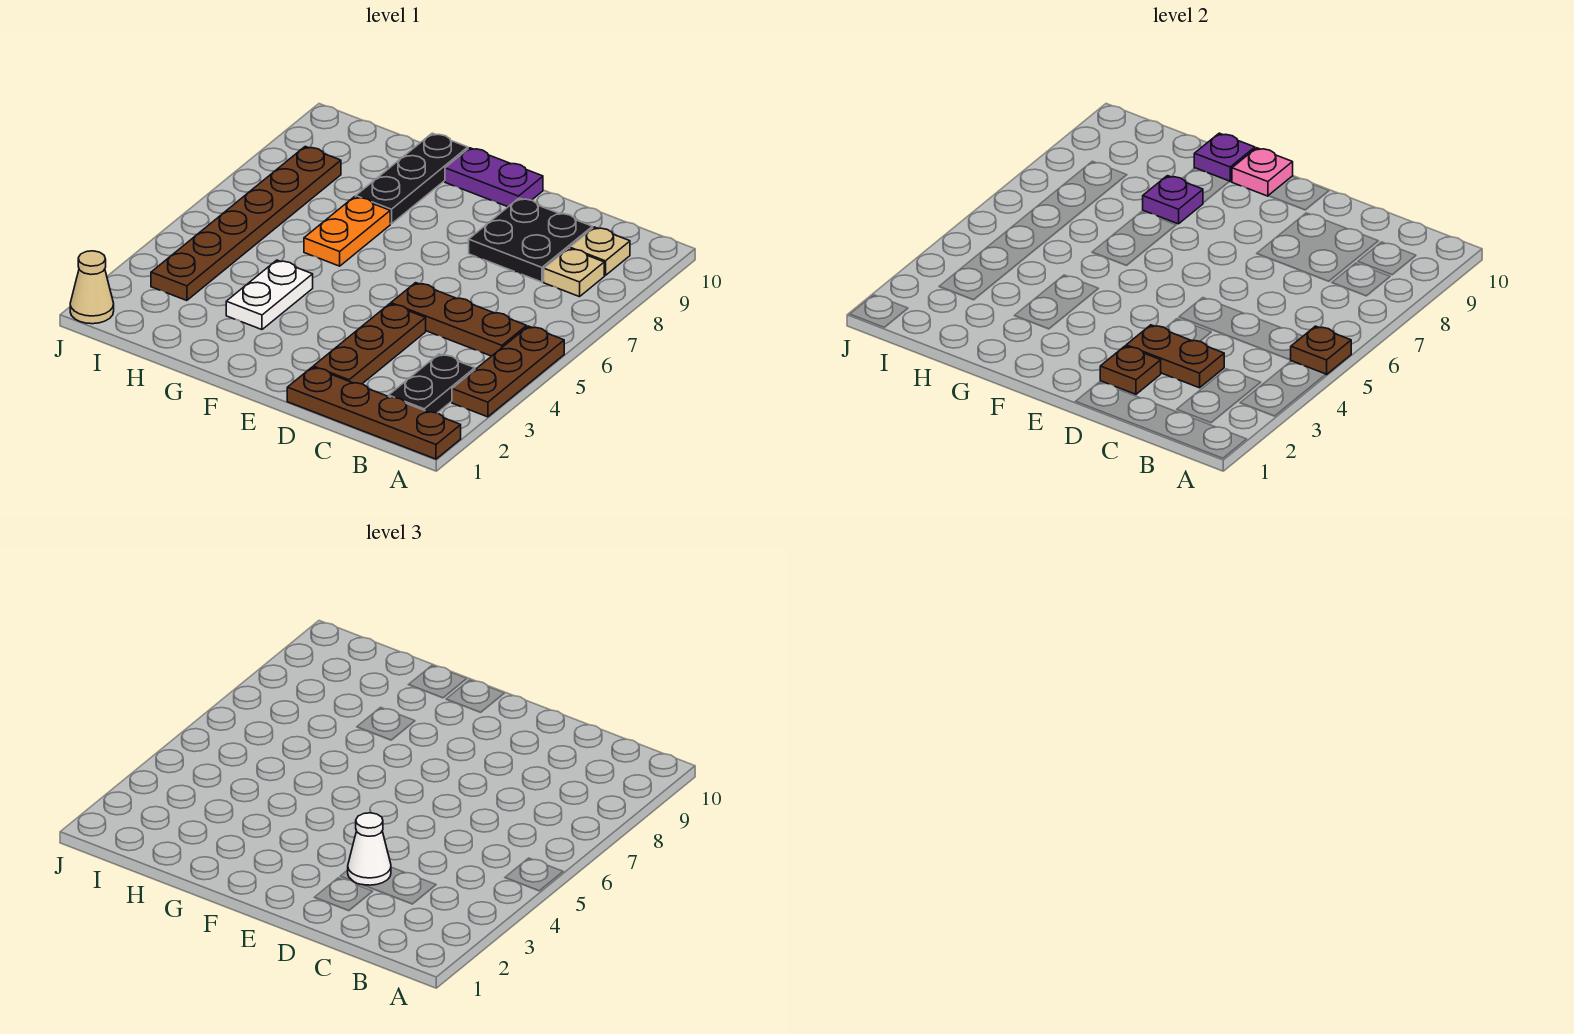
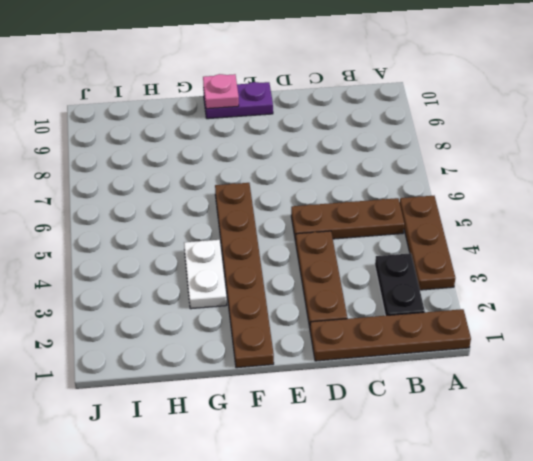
brown 1x6 plate [215,183,274,368] -> brown 1x6 plate moved to [151,147,341,301]
none -> tan 1x1 plate [544,248,604,297]
none -> tan 1x1 plate [570,227,630,276]
none -> black 2x2 plate [469,198,593,282]

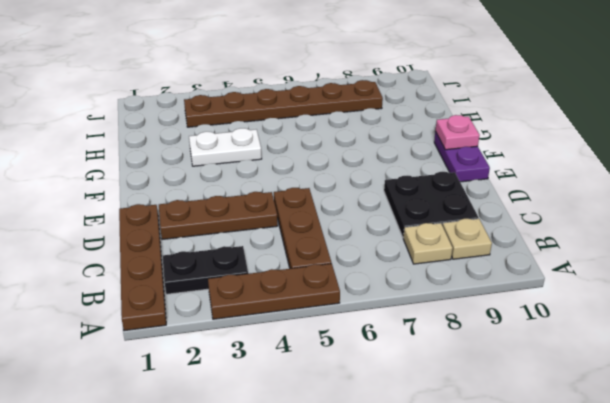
none -> orange 1x2 plate [304,197,390,266]
none -> black 1x3 plate [356,133,468,224]
none -> tan 1x1 cone [70,251,114,324]

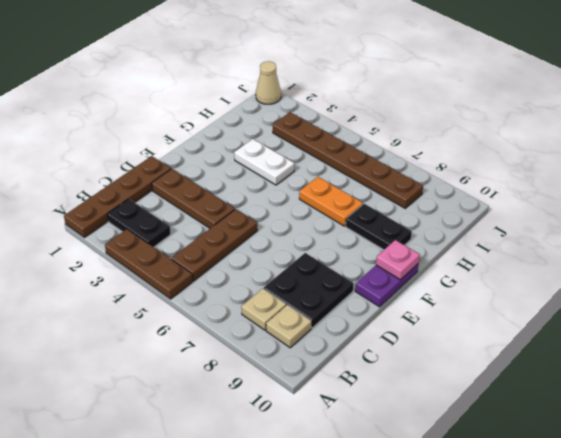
black 1x2 plate [346,204,412,250] -> black 1x3 plate [356,133,468,224]
none -> brown 1x1 plate [1291,326,1351,375]
none -> brown 1x2 plate [1126,325,1224,388]
none -> brown 1x1 plate [1100,346,1161,394]

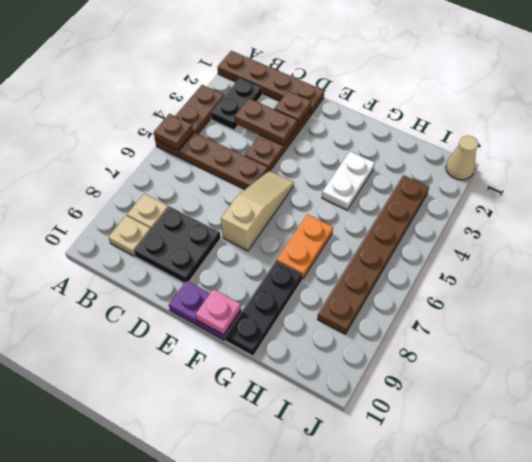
tan 1x3 slope [221,171,294,251] -> none
none -> purple 1x1 plate [1143,176,1203,224]
none -> purple 1x1 plate [1194,133,1255,181]
none -> white 1x1 cone [348,813,391,885]

